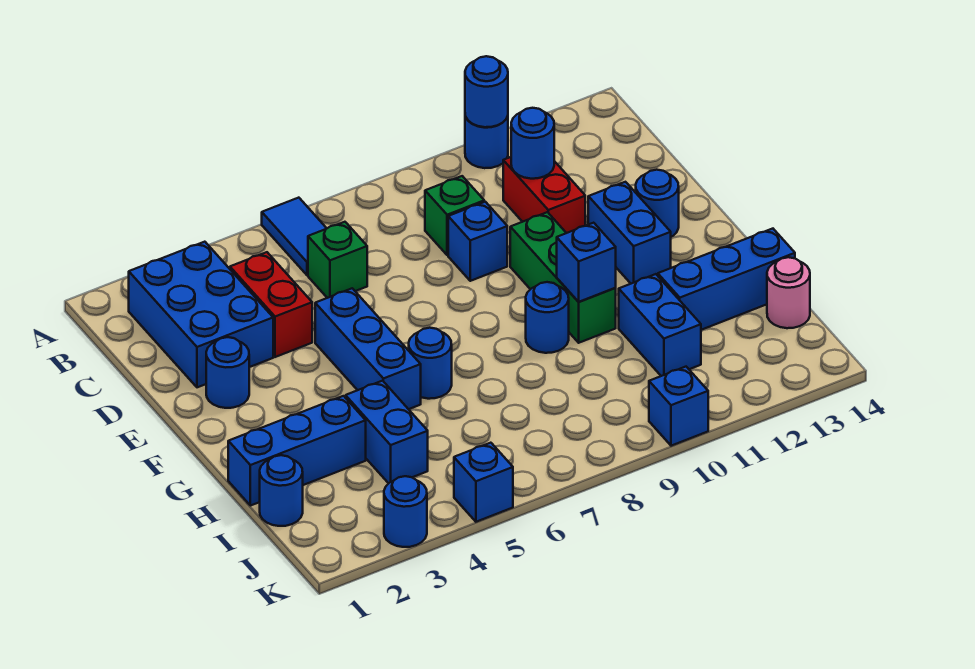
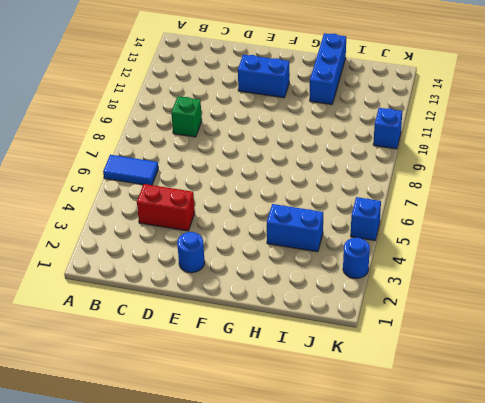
none -> blue 1x1 round brick [465,116,508,168]
none -> blue 2x3 brick [129,242,273,387]
none -> green 1x1 brick [308,222,367,298]

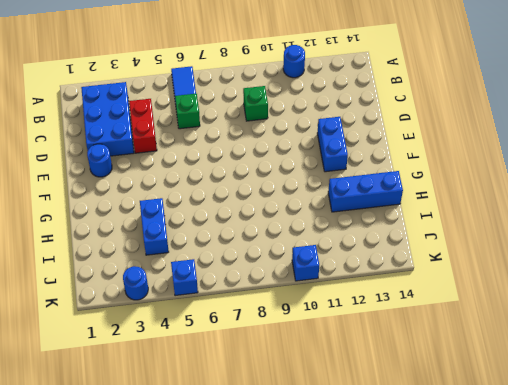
none -> red 1x2 brick [503,157,585,233]
none -> blue 1x1 brick [448,202,507,281]
none -> blue 1x3 brick [315,288,421,409]

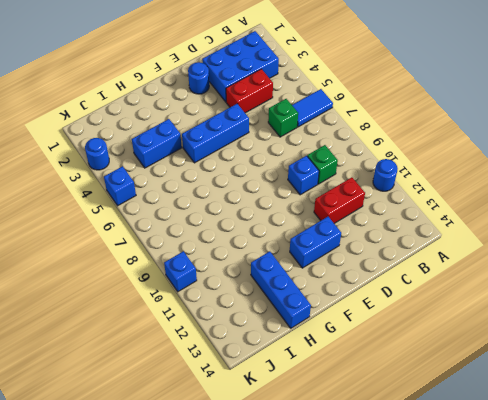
none -> green 1x3 brick [510,212,616,343]
none -> blue 1x1 round brick [636,170,679,237]
none -> blue 1x1 round brick [409,328,452,399]

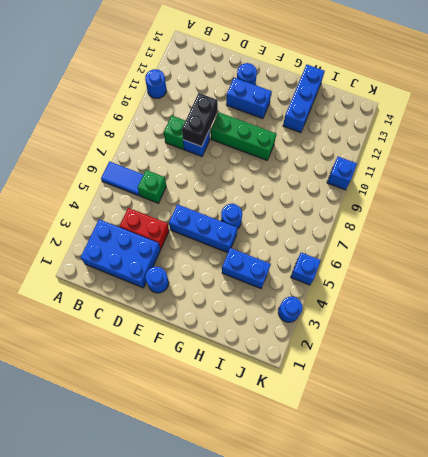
black 1x2 brick [182,93,218,147] -> none
none -> red 1x2 brick [503,157,585,233]
none -> blue 1x1 round brick [526,282,569,353]
none -> blue 1x3 brick [228,396,366,506]

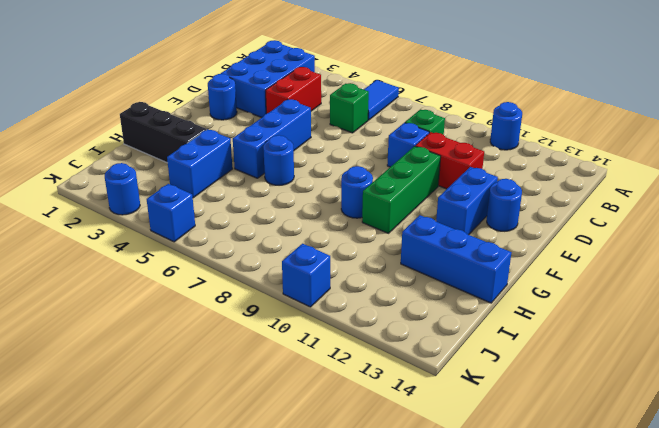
red 1x2 brick [416,132,484,189] -> red 1x2 brick turned to [503,157,585,233]
black 1x3 brick [120,102,207,163] -> blue 1x3 brick [228,396,366,506]
none -> blue 1x2 brick [619,274,701,376]
none -> blue 1x1 round brick [260,455,303,526]
none -> pink 1x1 round brick [767,257,810,328]

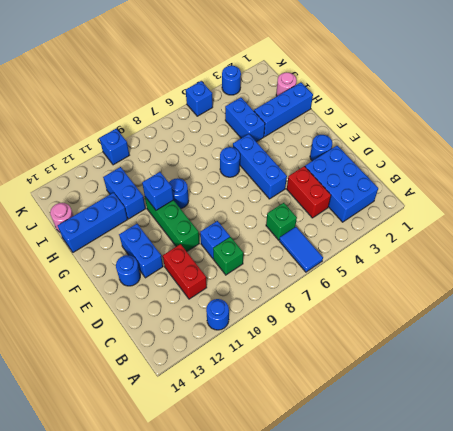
pink 1x1 round brick [276,72,297,96] -> blue 1x1 round brick [260,455,303,526]
none -> blue 1x1 round brick [465,56,508,127]
none -> blue 1x1 round brick [511,108,554,179]

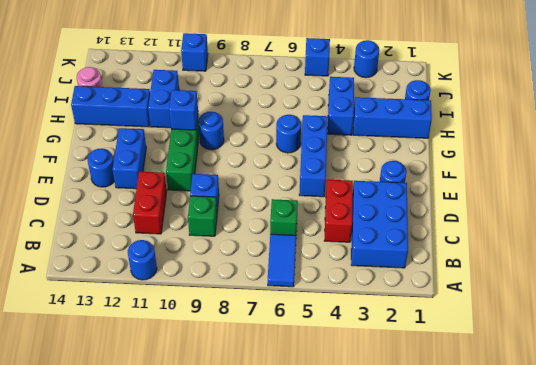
none -> blue 1x1 round brick [465,56,508,127]
none -> blue 1x1 round brick [511,108,554,179]

